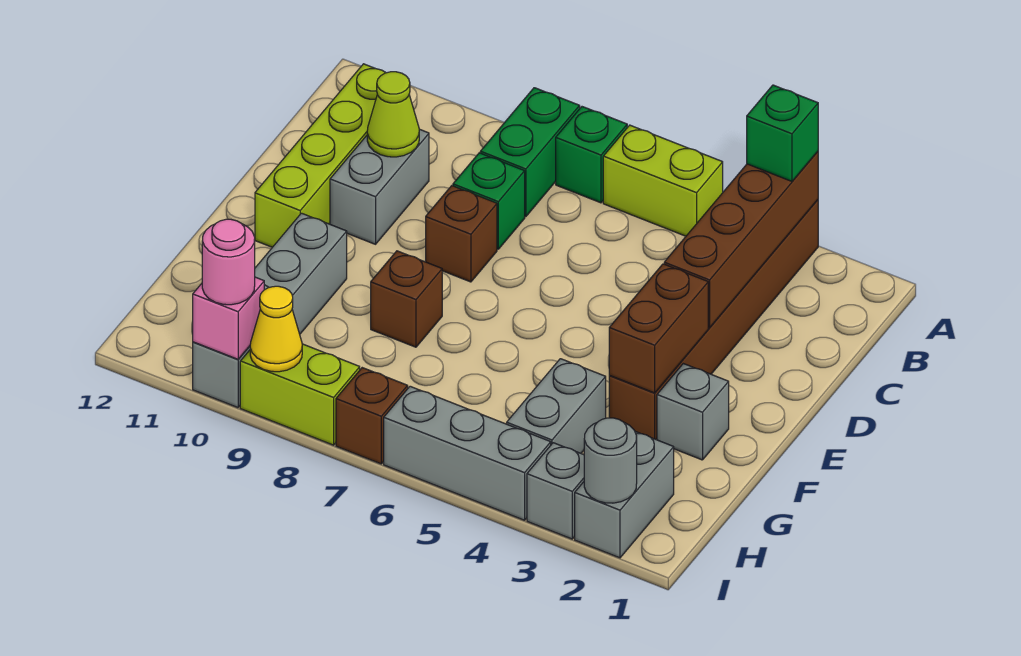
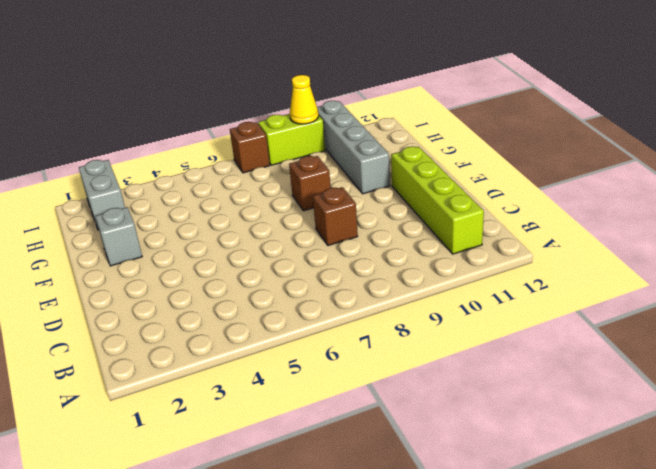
none -> brown 1x6 brick [609,200,818,439]
none -> lime 1x2 brick [603,125,723,236]
none -> green 1x1 brick [556,107,627,203]

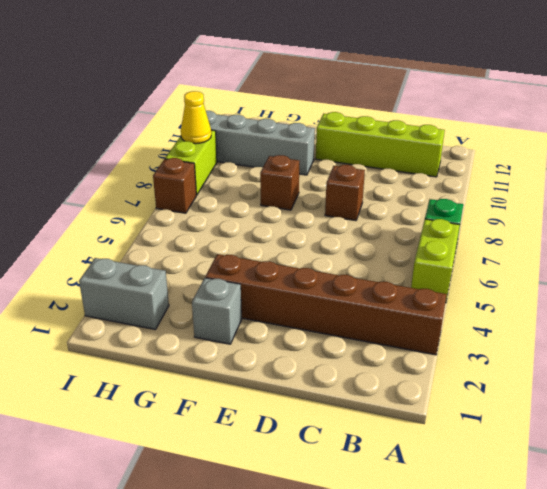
none -> green 1x2 brick [480,88,580,217]
none -> green 1x1 brick [453,153,525,249]
none -> grey 1x2 brick [330,129,429,244]

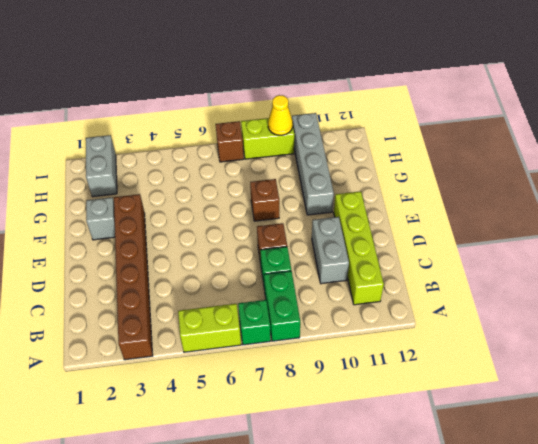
none -> grey 1x2 brick [507,359,606,453]
none -> grey 1x1 brick [527,443,584,539]
none -> grey 1x3 brick [384,386,551,520]

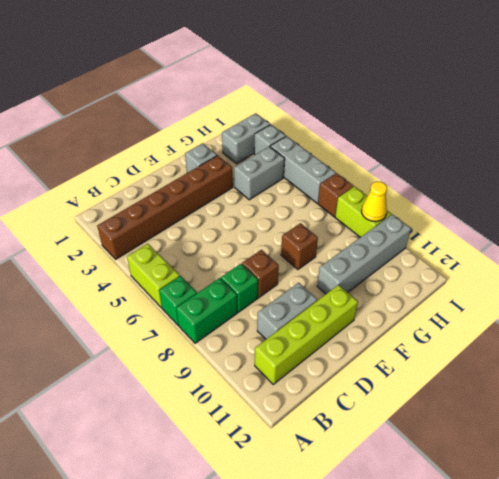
none -> brown 1x4 brick [664,151,818,328]
none -> lime 1x1 cone [367,72,419,157]
none -> brown 1x2 brick [609,264,708,393]

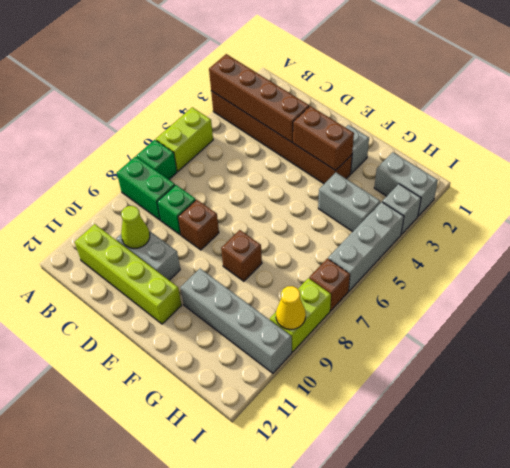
none -> grey 1x1 round brick [584,418,637,503]
none -> pink 1x1 brick [193,277,264,359]
none -> green 1x1 brick [747,85,818,181]

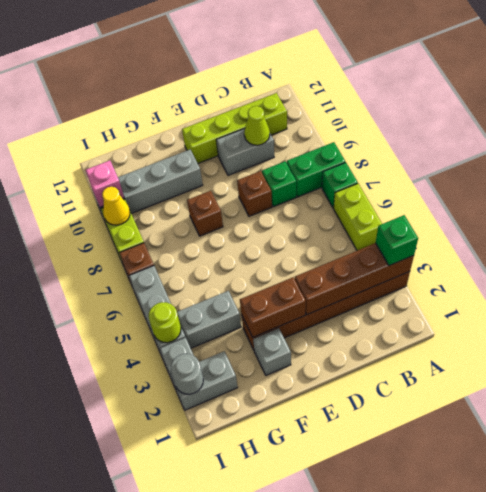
lime 1x1 round brick [148,302,181,343] -> none
none -> pink 1x1 round brick [202,219,255,305]

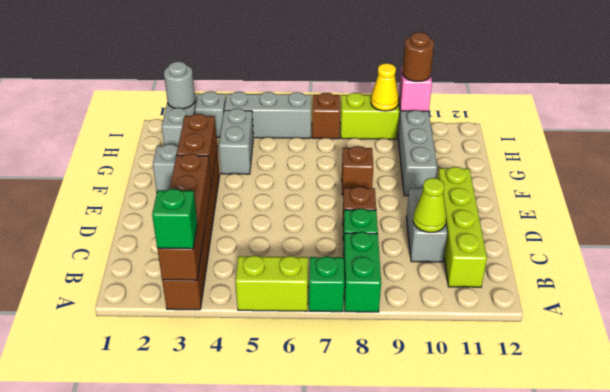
brown 1x1 round brick [402,32,434,81] -> pink 1x1 round brick [202,219,255,305]

